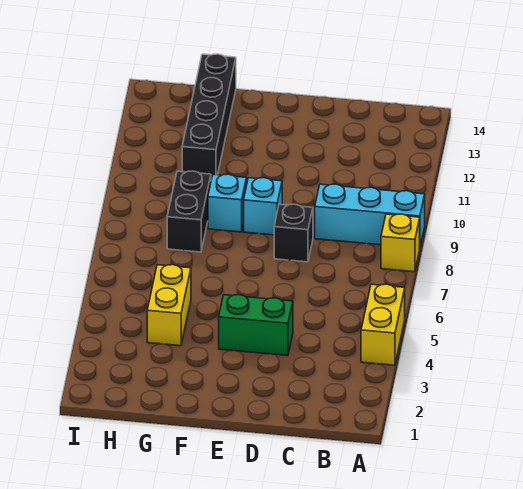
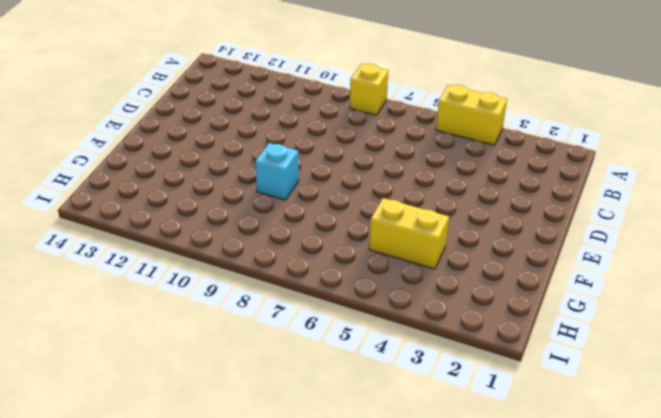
none -> cyan 1x3 brick [315,184,425,246]
none -> green 1x2 brick [219,295,293,356]

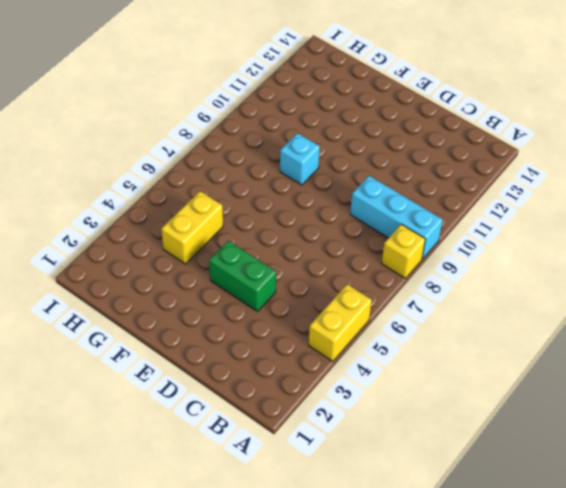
none -> black 1x1 brick [274,204,313,262]
none -> cyan 1x1 brick [244,178,282,235]

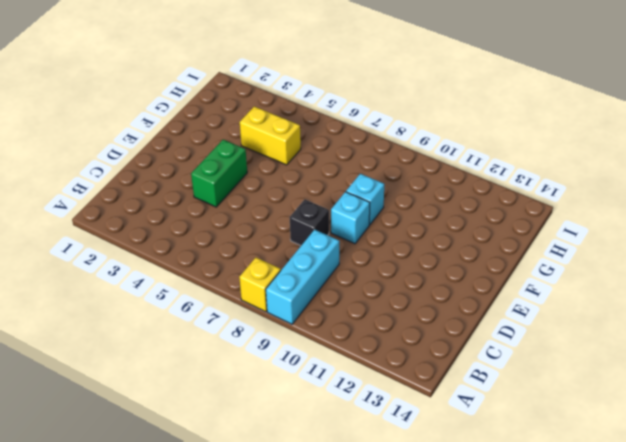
none -> yellow 1x2 brick [361,284,405,365]
none -> black 1x2 brick [167,171,211,252]

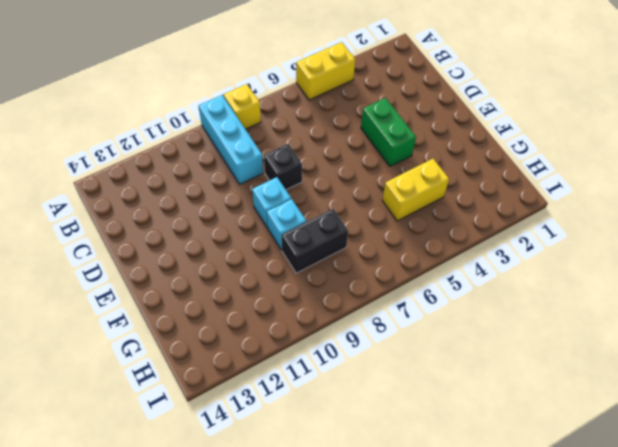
none -> black 1x4 brick [182,54,236,180]

